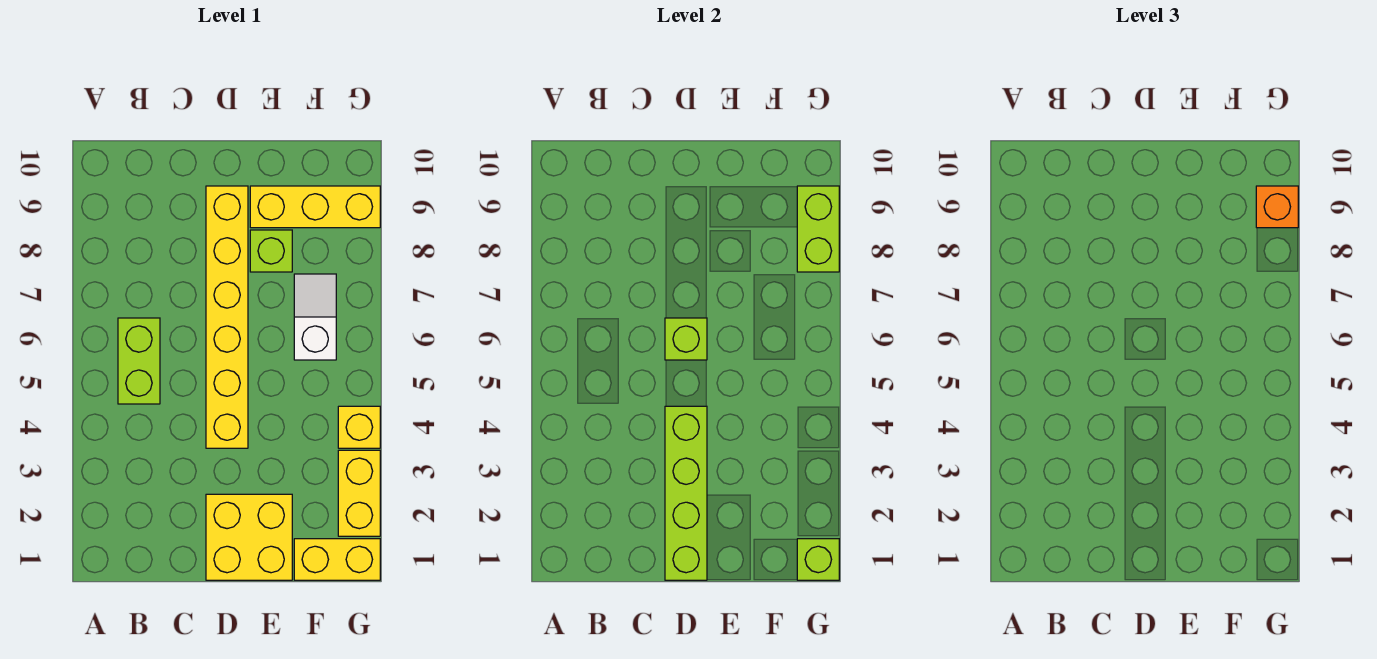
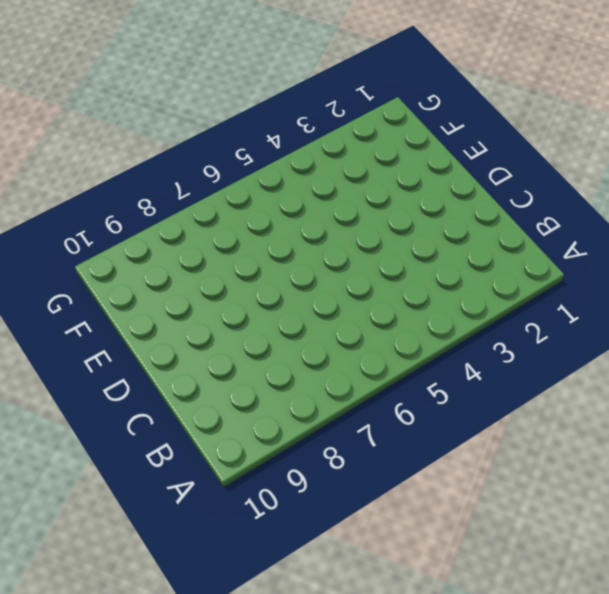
none -> lime 1x2 brick [118,318,160,404]
none -> yellow 2x2 brick [206,494,292,580]
none -> yellow 1x6 brick [206,186,248,448]

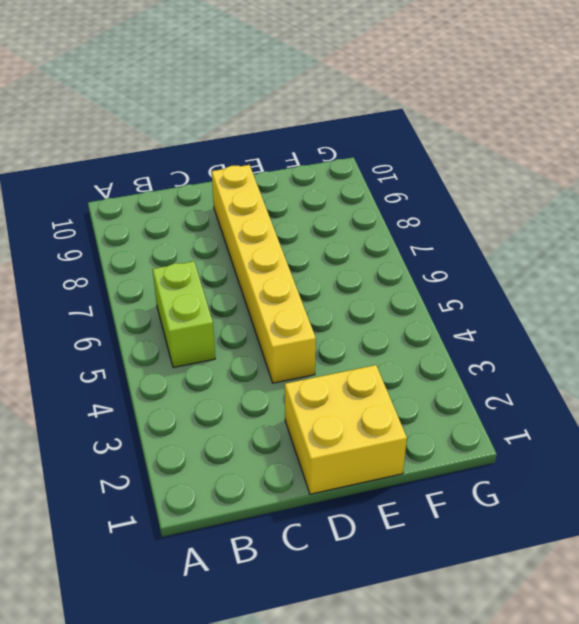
none -> lime 1x1 brick [250,230,292,272]
none -> yellow 1x3 brick [250,186,380,228]
none -> yellow 1x2 brick [294,539,380,580]

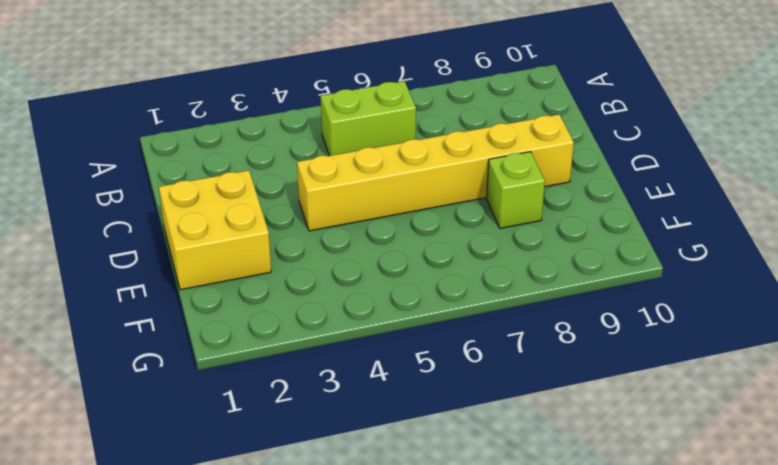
none -> yellow 1x3 brick [250,186,380,228]
none -> yellow 1x2 brick [294,539,380,580]
none -> white 1x2 slope [294,274,336,360]

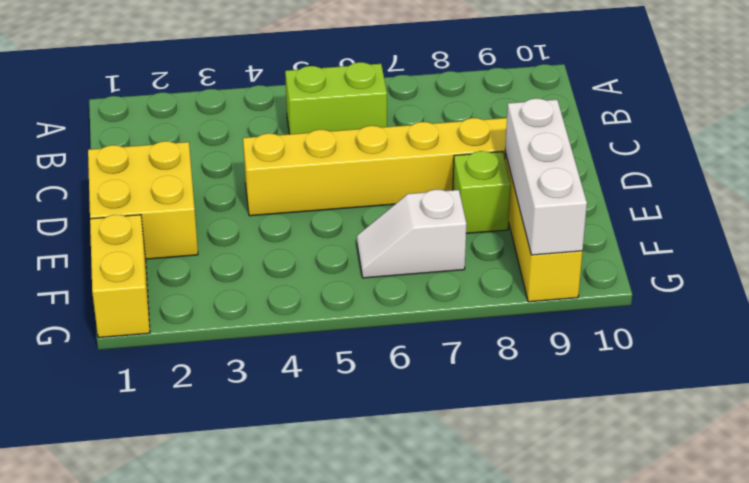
white 1x3 brick [505,98,587,255] -> lime 1x2 brick [797,186,839,272]
white 1x2 slope [357,189,466,278] -> white 1x2 slope turned to [294,274,336,360]
none -> yellow 1x2 brick [338,450,380,536]
none -> yellow 1x1 brick [338,406,380,448]
none -> lime 1x4 brick [665,406,707,580]

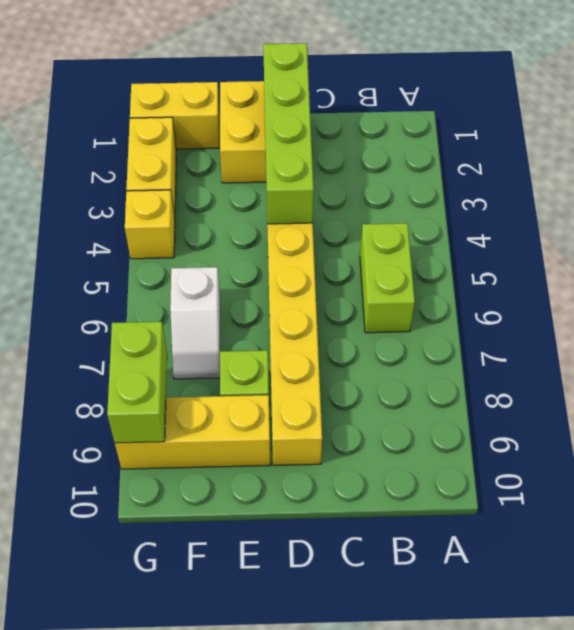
none -> lime 1x1 brick [665,318,707,360]
none -> lime 1x1 brick [797,539,839,580]
none -> orange 1x1 brick [1256,186,1298,228]

